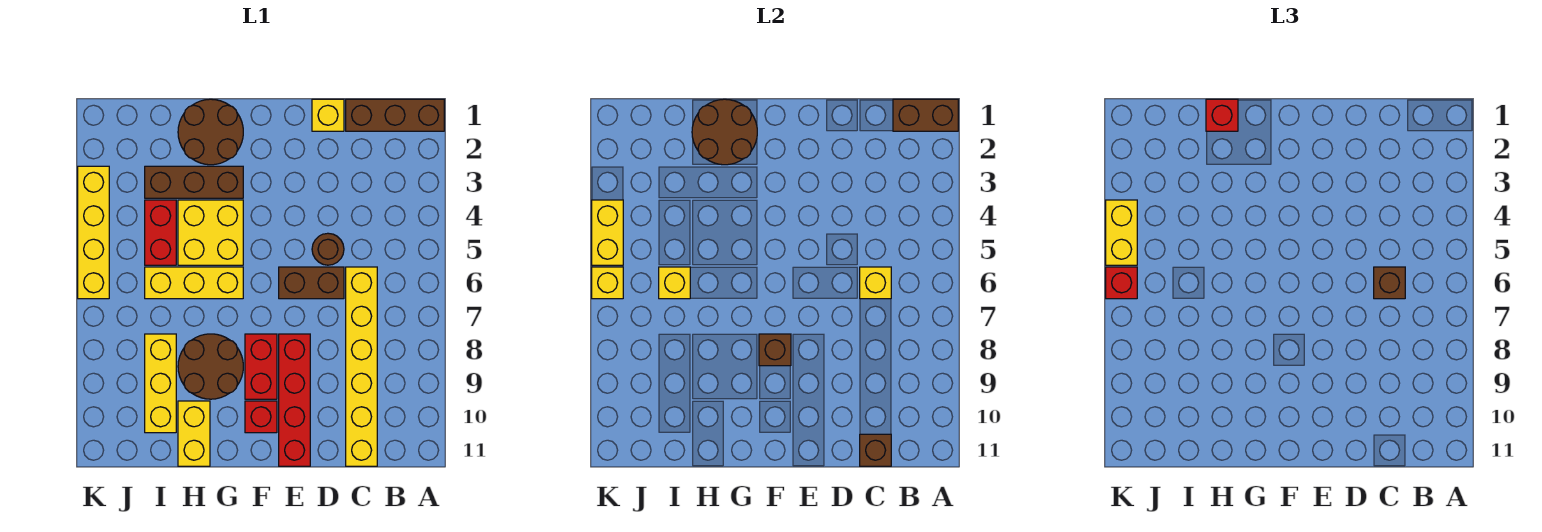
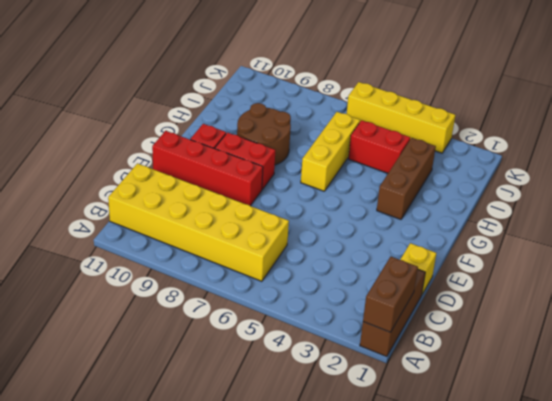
yellow 2x6 brick [108,163,289,281] -> yellow 1x6 brick [346,267,377,466]
none -> brown 1x1 round brick [312,233,344,265]
none -> brown 1x2 brick [279,267,344,299]
none -> brown 2x2 round brick [178,99,243,165]

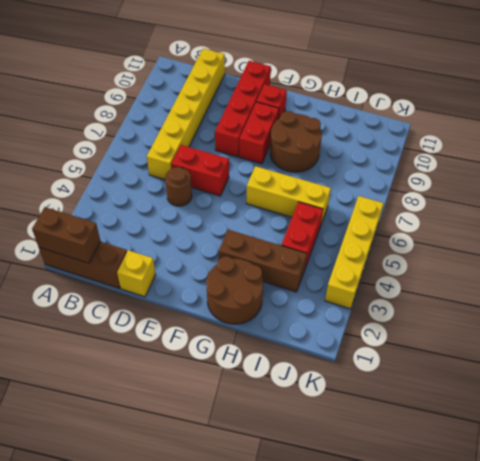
red 1x2 brick [171,145,229,196] -> brown 1x2 brick [279,267,344,299]
none -> yellow 2x2 brick [178,200,243,265]
none -> yellow 1x2 brick [178,401,210,466]
none -> yellow 1x3 brick [145,334,176,433]

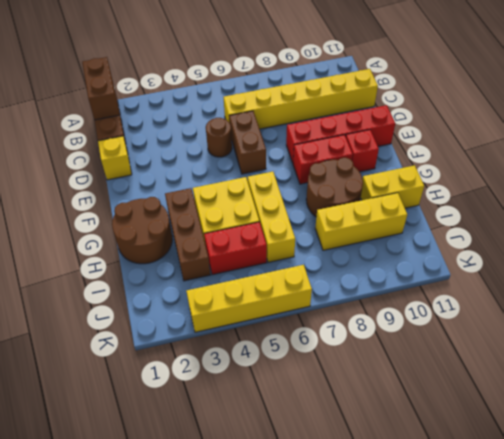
none -> yellow 1x1 brick [860,267,891,299]
none -> brown 1x1 brick [860,434,891,466]
none -> brown 1x1 brick [759,334,791,366]

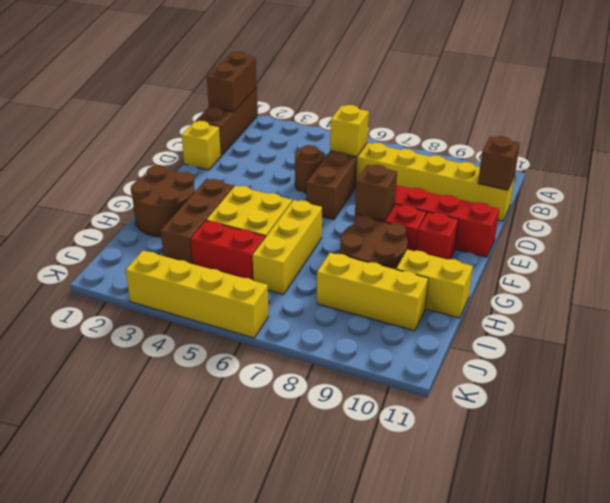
none -> brown 2x2 round brick [692,99,757,165]
none -> yellow 1x1 brick [659,267,690,299]
none -> yellow 1x2 brick [592,200,623,265]

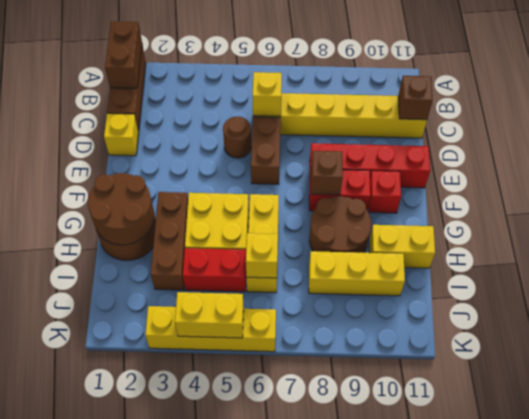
none -> yellow 1x1 brick [592,267,623,299]
none -> brown 1x1 brick [1374,267,1405,299]
none -> red 1x1 brick [1206,99,1238,131]

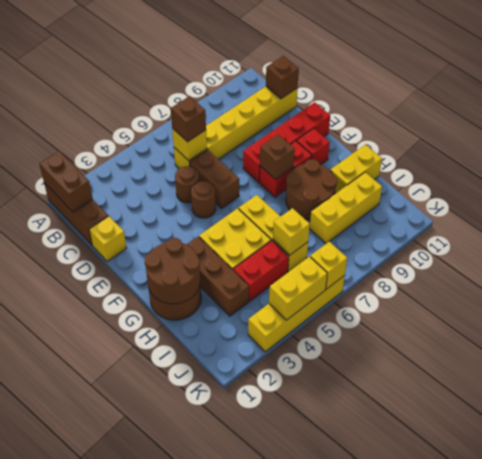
brown 1x1 round brick [191,181,216,218] -> none
none -> red 1x1 brick [1206,99,1238,131]
none -> yellow 1x2 brick [1106,200,1137,265]
none -> red 1x1 brick [1106,267,1137,299]

